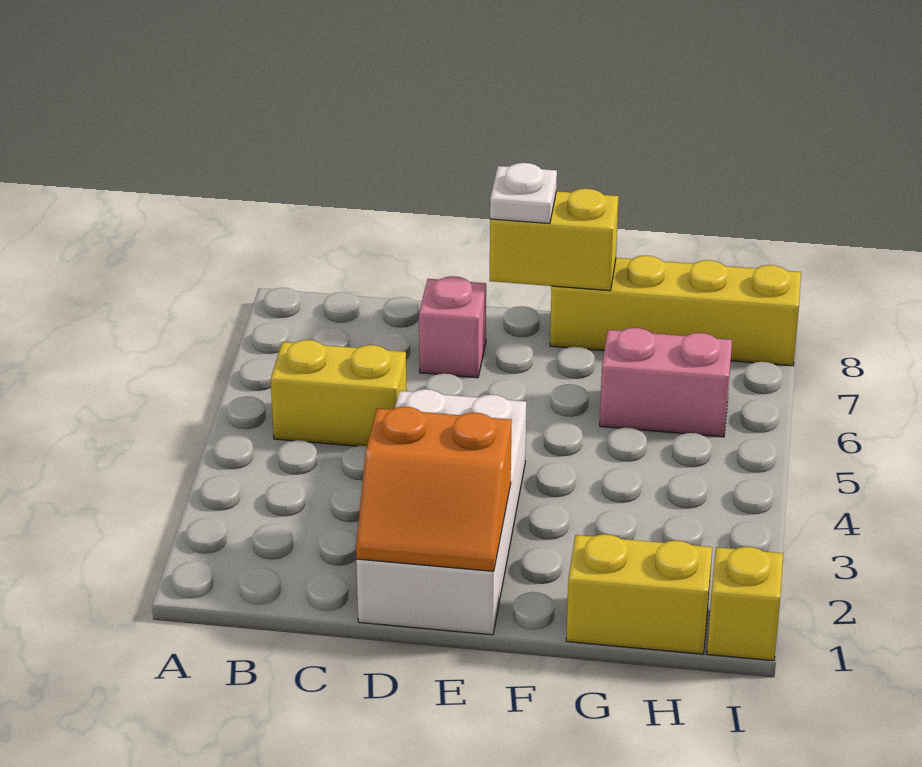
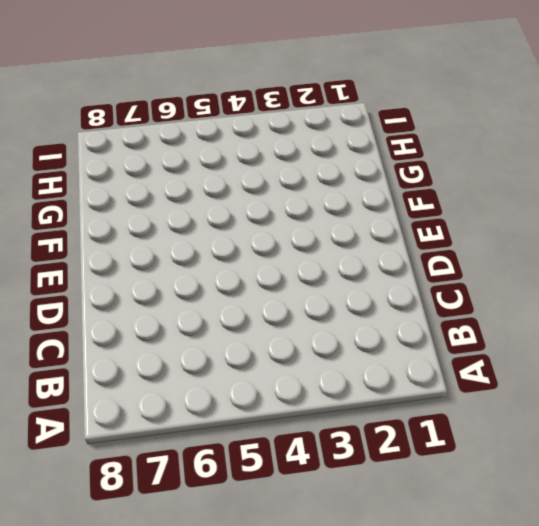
none -> yellow 1x2 brick [271,340,407,446]
none -> white 2x4 brick [356,389,526,635]

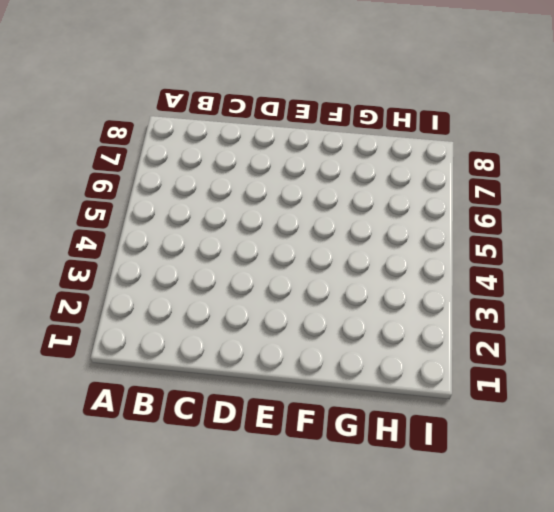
none -> yellow 1x2 brick [271,340,407,446]
none -> white 2x4 brick [356,389,526,635]

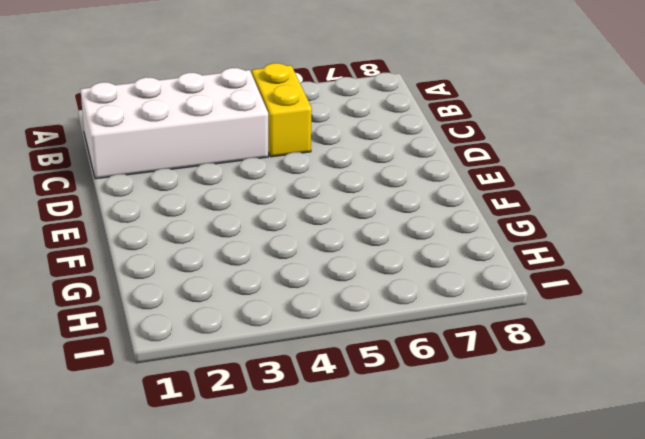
white 2x4 brick [80,68,268,179] -> white 2x4 brick moved to [356,389,526,635]
none -> pink 1x1 brick [419,276,486,378]
none -> yellow 1x4 brick [550,255,801,366]

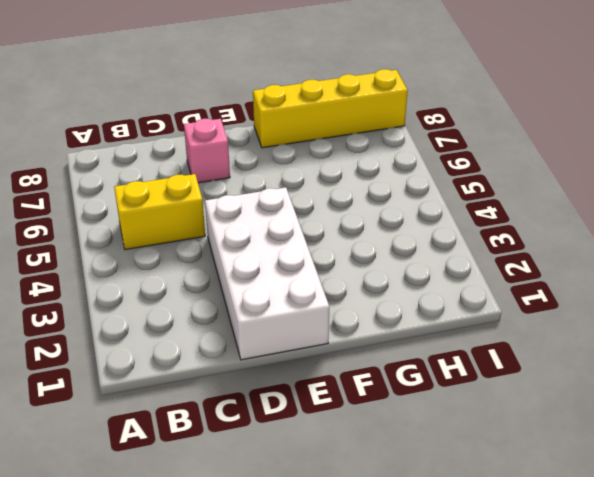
none -> yellow 1x2 brick [566,534,712,654]
none -> pink 1x2 brick [600,328,732,437]

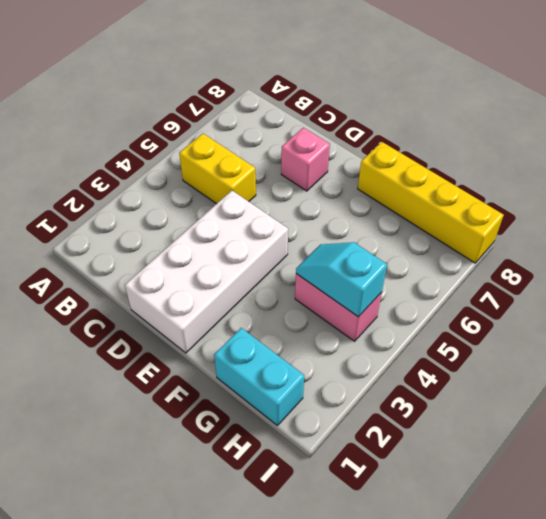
cyan 1x2 brick [214,328,304,426] -> yellow 1x2 brick [566,534,712,654]
pink 1x2 brick [295,274,382,341] -> pink 1x2 brick moved to [600,328,732,437]
cyan 1x2 slope [296,242,387,317] -> none
none -> yellow 1x1 brick [707,547,783,661]
none -> orange 2x2 slope [356,407,512,571]

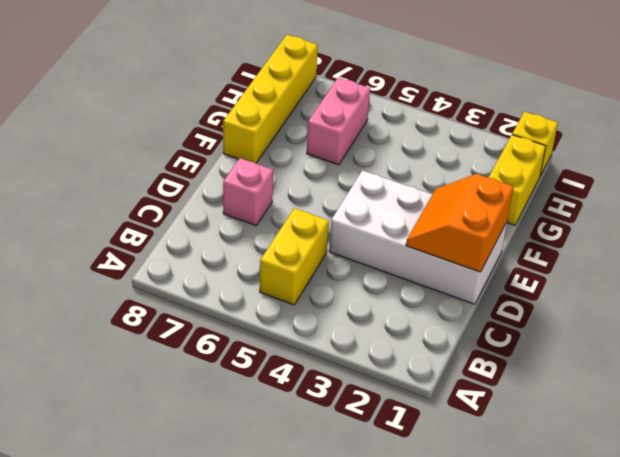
orange 2x2 slope [406,174,513,272] -> orange 2x2 slope turned to [356,407,512,571]
none -> yellow 1x2 brick [490,189,619,291]
none -> white 1x1 plate [490,163,557,224]

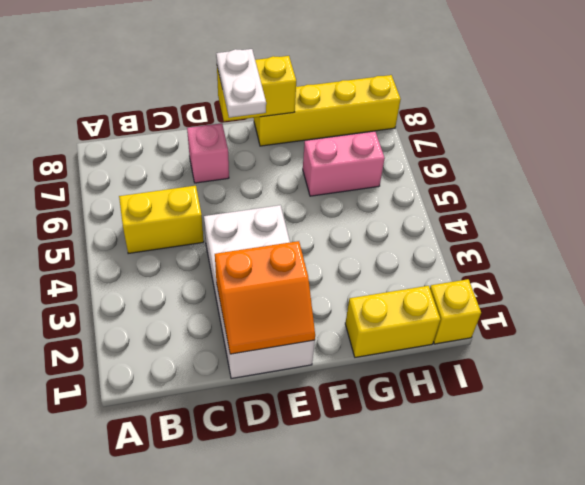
white 1x2 plate [216,49,266,118] -> white 1x1 plate [490,163,557,224]

